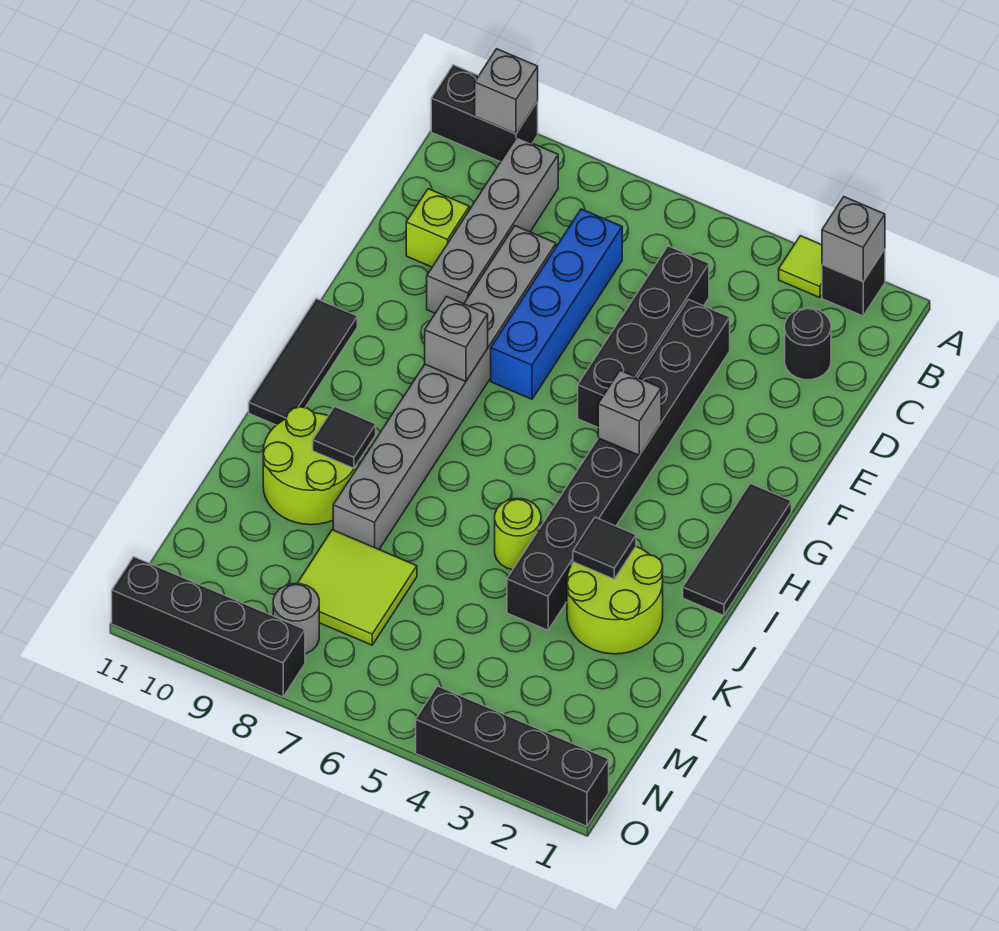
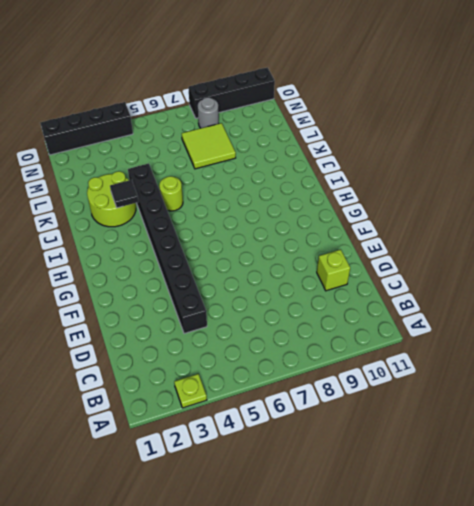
lime 1x1 plate [174,374,207,408] -> lime 1x1 tile [779,236,822,298]
none -> black 1x1 brick [822,249,885,316]
none -> black 1x2 brick [431,65,538,162]
none -> grey 1x4 brick [427,137,558,313]

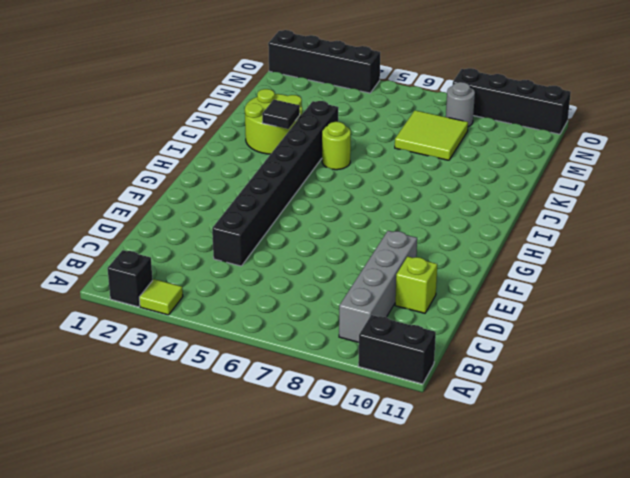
none -> black 1x1 round brick [785,308,831,380]
none -> black 1x4 brick [578,246,709,427]
none -> blue 1x4 brick [491,209,622,399]

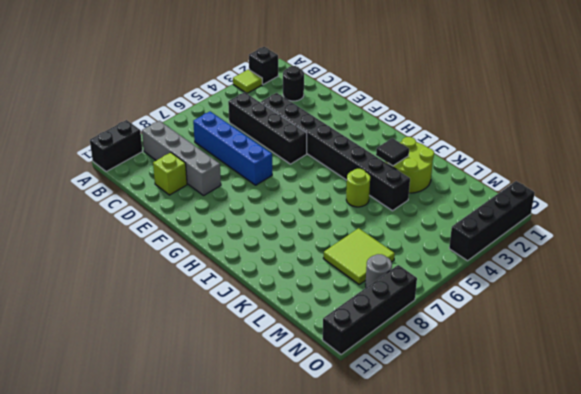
none -> grey 1x8 brick [333,226,556,549]
none -> black 1x3 tile [683,483,791,616]
none -> black 1x3 tile [249,299,357,425]

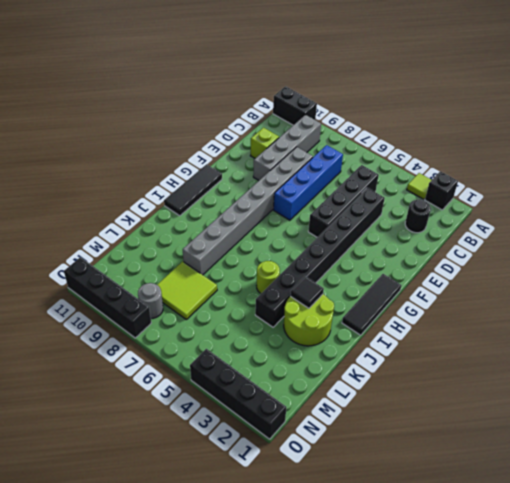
none -> lime 2x2 round brick [263,407,359,525]
none -> grey 1x1 brick [822,197,885,282]
none -> grey 1x1 brick [475,49,538,134]

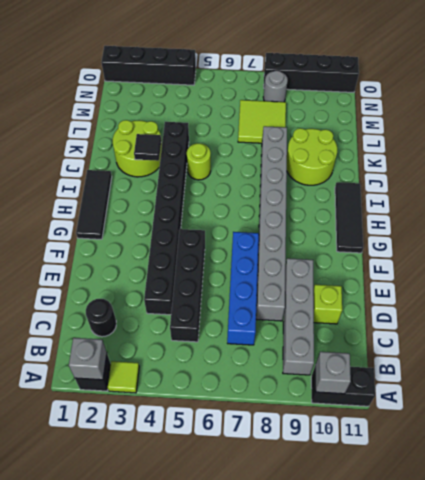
none -> grey 1x1 brick [598,371,661,455]
none -> grey 1x1 brick [425,297,488,381]
none -> black 1x1 tile [313,406,376,468]

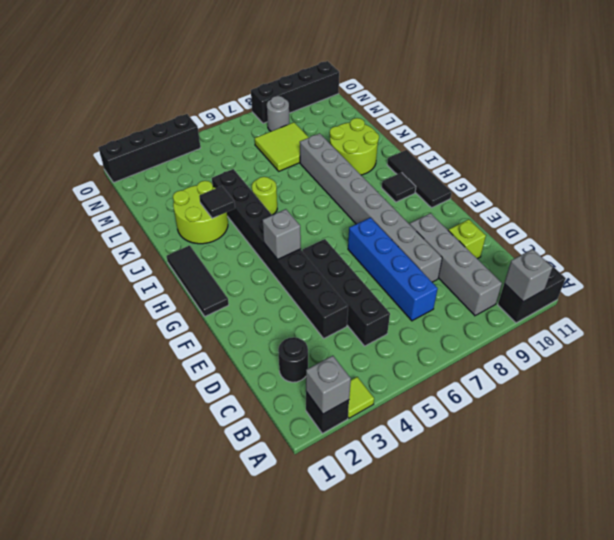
black 1x1 tile [382,173,416,202] -> black 1x1 tile moved to [313,406,376,468]
none -> grey 1x1 brick [425,297,488,381]

